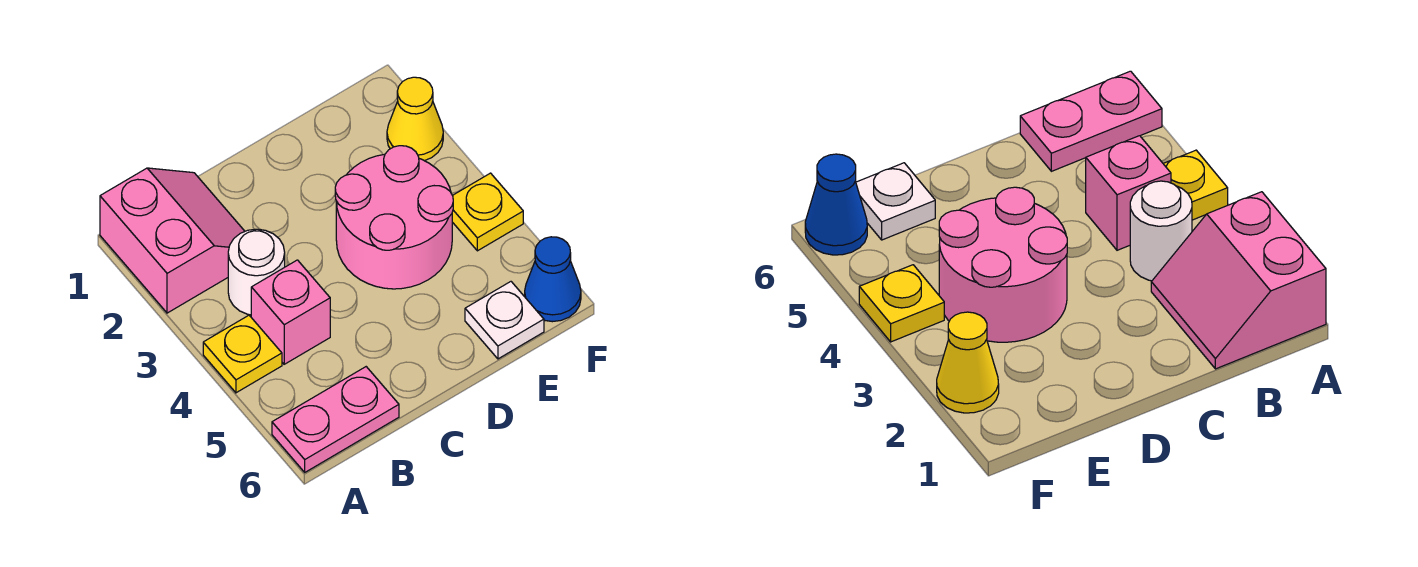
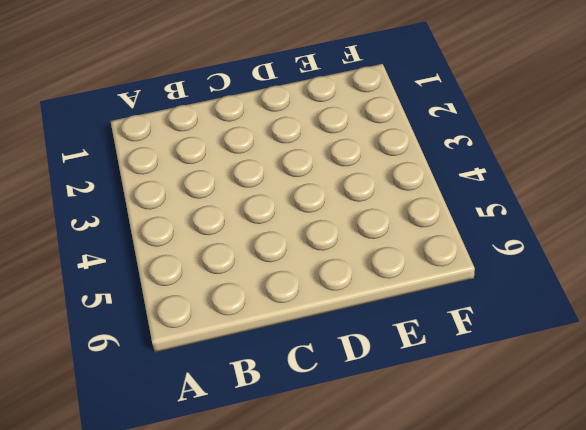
none -> pink 2x2 slope [100,168,245,313]
none -> yellow 1x1 plate [203,315,282,393]

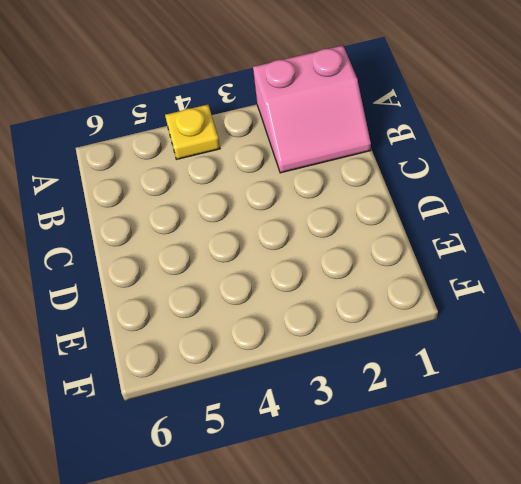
none -> pink 1x2 plate [272,367,399,472]
none -> white 1x1 round brick [228,229,285,315]

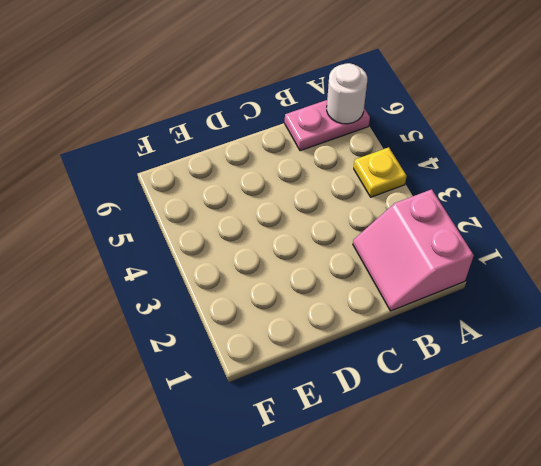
white 1x1 round brick [327,63,367,124] -> white 1x1 round brick moved to [228,229,285,315]
none -> pink 1x1 brick [251,260,330,364]
none -> pink 2x2 round brick [335,146,453,289]

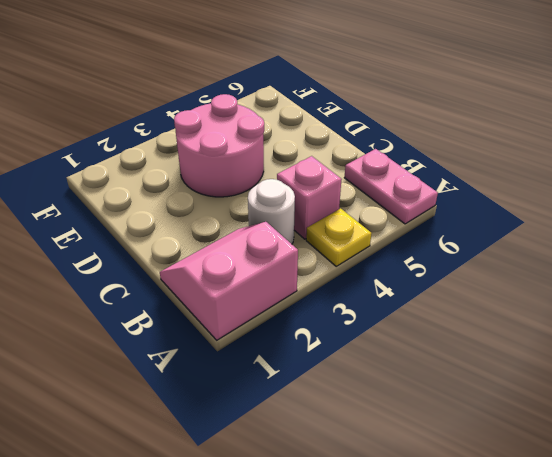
none -> white 1x1 plate [465,282,544,359]
none -> yellow 1x1 cone [387,77,443,161]

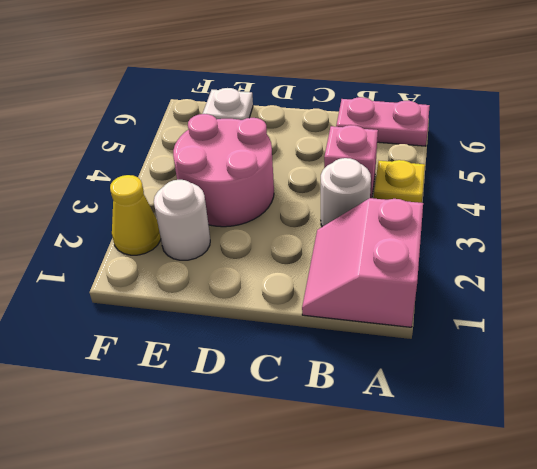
white 1x1 round brick [154,180,210,260] -> none
none -> yellow 1x1 plate [452,173,523,251]
none -> blue 1x1 cone [525,237,581,322]

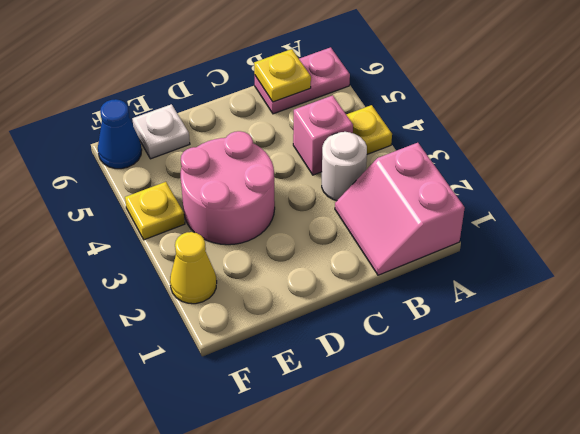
yellow 1x1 plate [254,49,311,102] -> none

